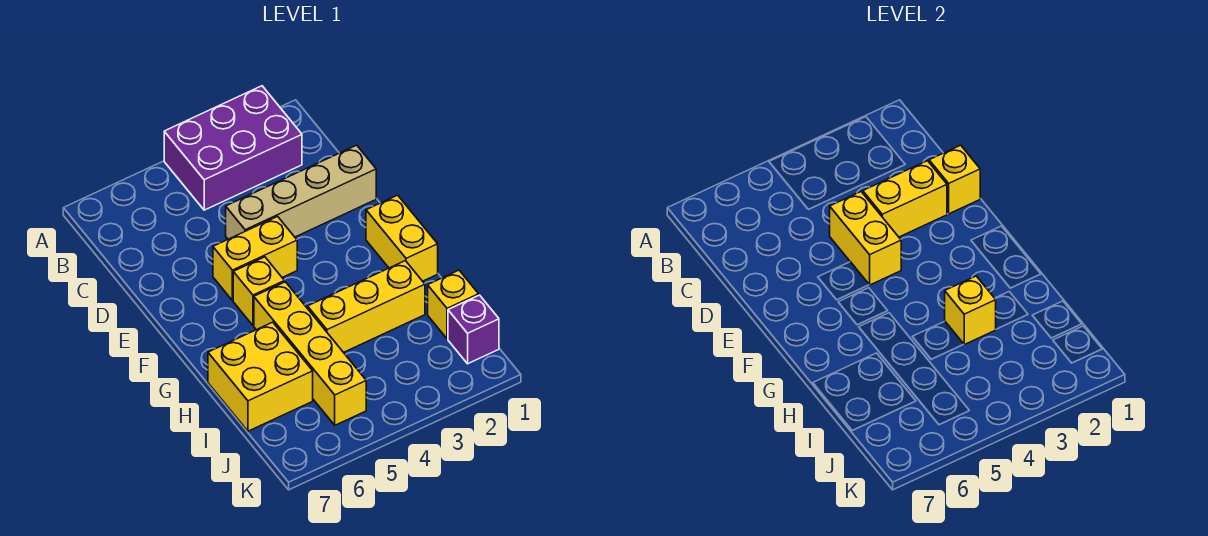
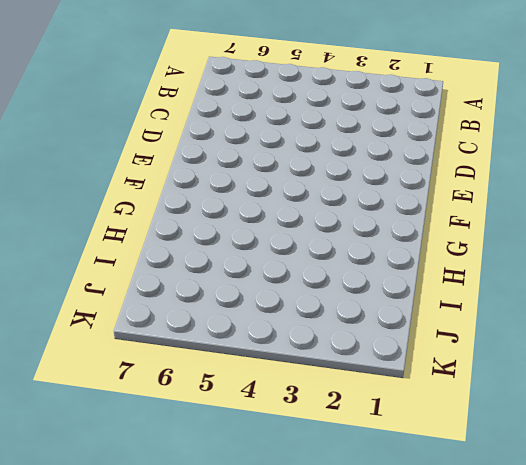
none -> purple 2x3 brick [164,86,302,210]
none -> tan 1x4 brick [226,145,376,239]
none -> yellow 1x2 brick [213,217,297,301]

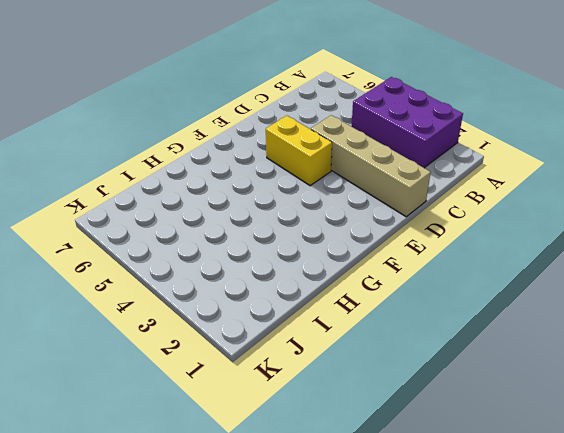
none -> yellow 1x2 brick [366,195,438,281]
none -> yellow 1x1 brick [233,257,284,325]
none -> yellow 1x4 brick [254,282,366,425]

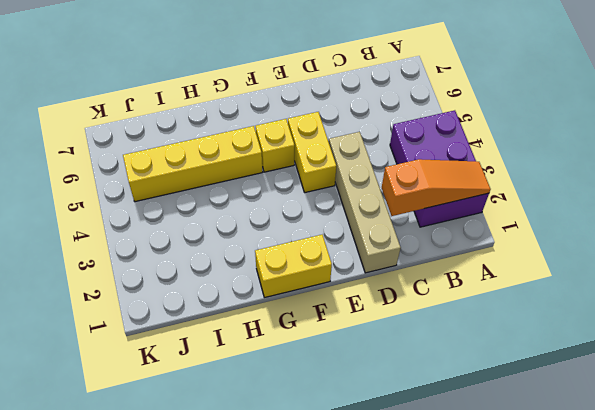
orange 1x3 slope [382,159,491,216] -> none
none -> yellow 1x3 brick [308,261,425,352]
none -> yellow 2x2 brick [208,322,313,431]
none -> yellow 1x1 brick [428,270,479,339]

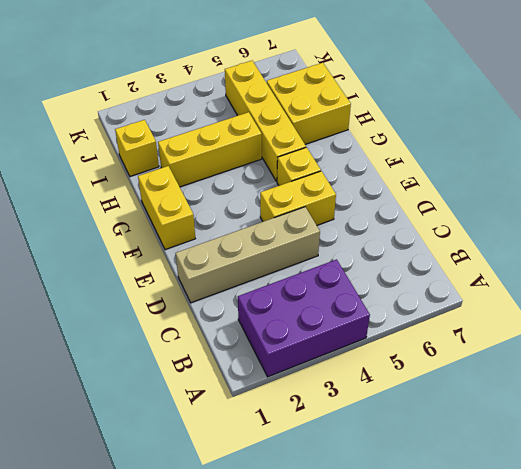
none -> purple 1x1 brick [448,295,499,364]
none -> yellow 1x1 brick [929,145,980,214]
none -> yellow 1x2 brick [863,161,947,237]

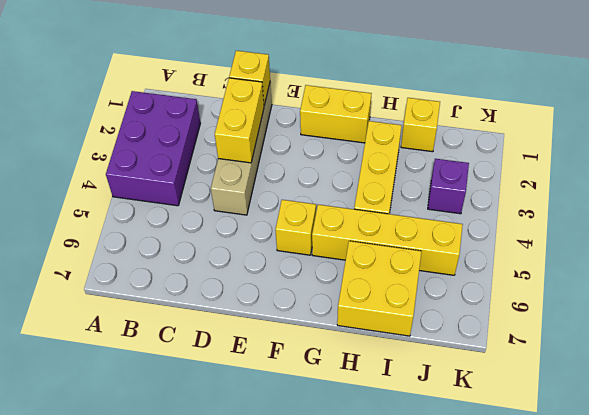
purple 1x1 brick [428,159,469,214] -> purple 1x1 brick moved to [448,295,499,364]
none -> yellow 1x2 brick [213,217,297,301]
none -> yellow 1x2 brick [830,192,901,285]
none -> yellow 1x1 brick [945,276,996,345]

